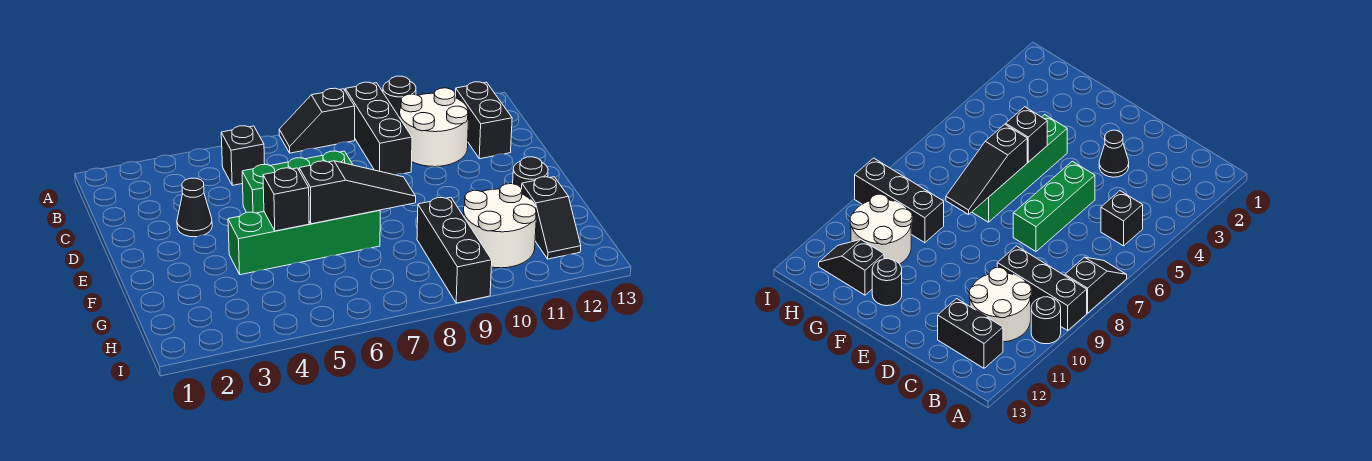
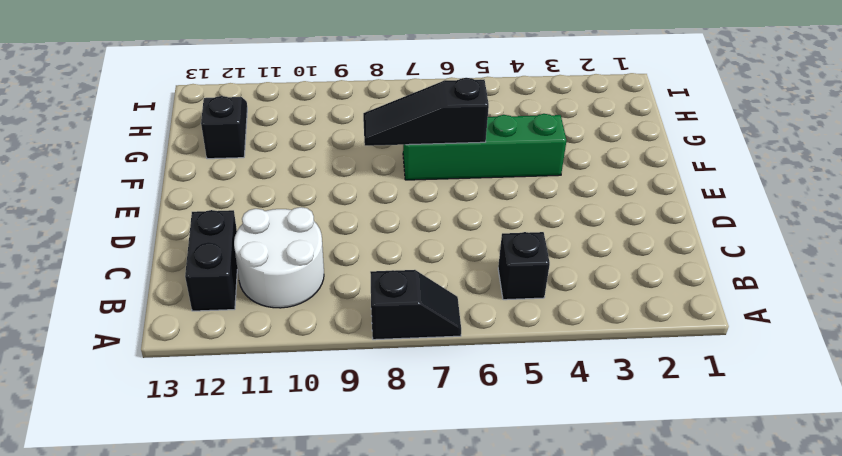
none -> black 1x3 brick [345,82,412,175]
none -> black 1x1 round brick [383,76,416,118]
none -> black 1x1 cone [177,178,212,237]

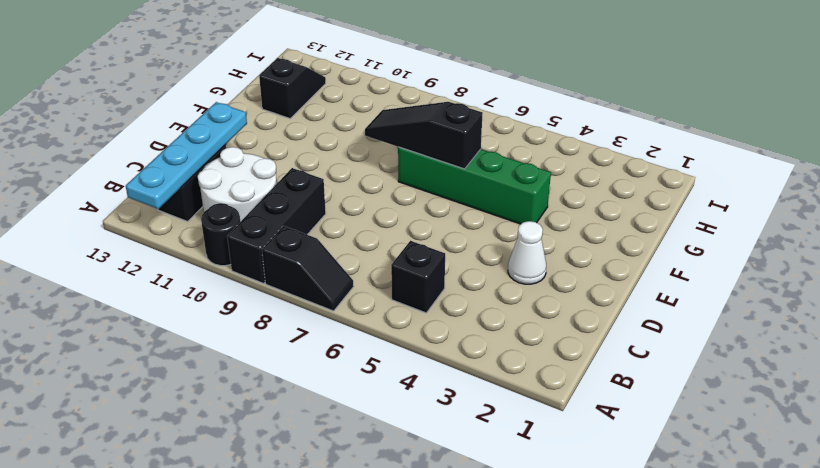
cyan 1x4 plate [126,102,247,209] -> none
white 1x1 cone [508,221,546,284] -> black 1x1 cone [177,178,212,237]
none -> green 1x3 brick [242,151,353,213]
none -> black 1x1 round brick [513,157,548,189]
none -> black 1x3 brick [417,197,492,303]

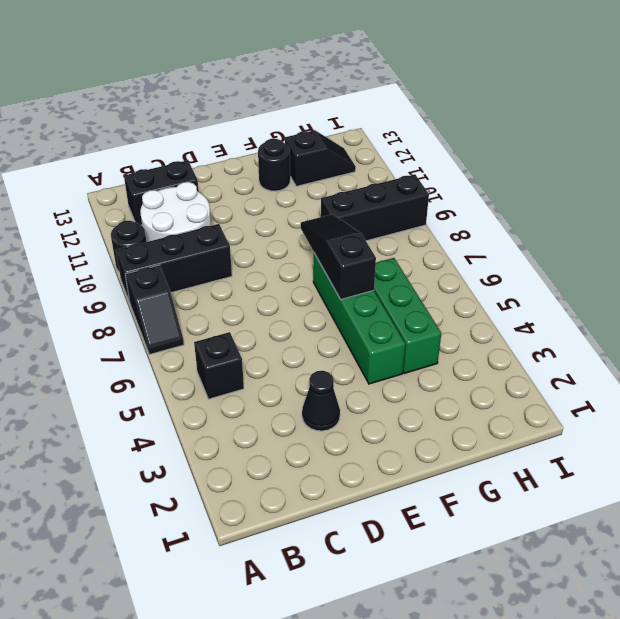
green 1x3 brick [374,258,441,373] -> green 1x3 brick moved to [242,151,353,213]
none -> white 2x2 round brick [463,184,537,268]
none -> black 1x1 brick [263,168,309,231]

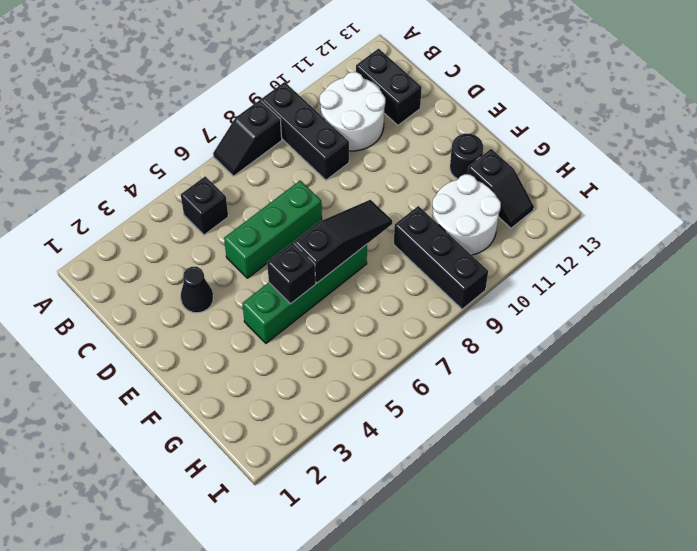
none -> black 1x1 round brick [383,76,416,118]

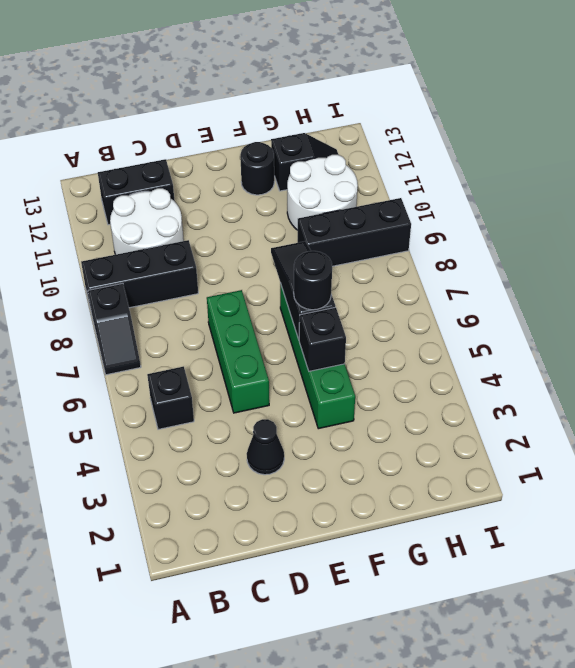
black 1x1 round brick [294,251,332,310] -> black 1x1 round brick moved to [383,76,416,118]

